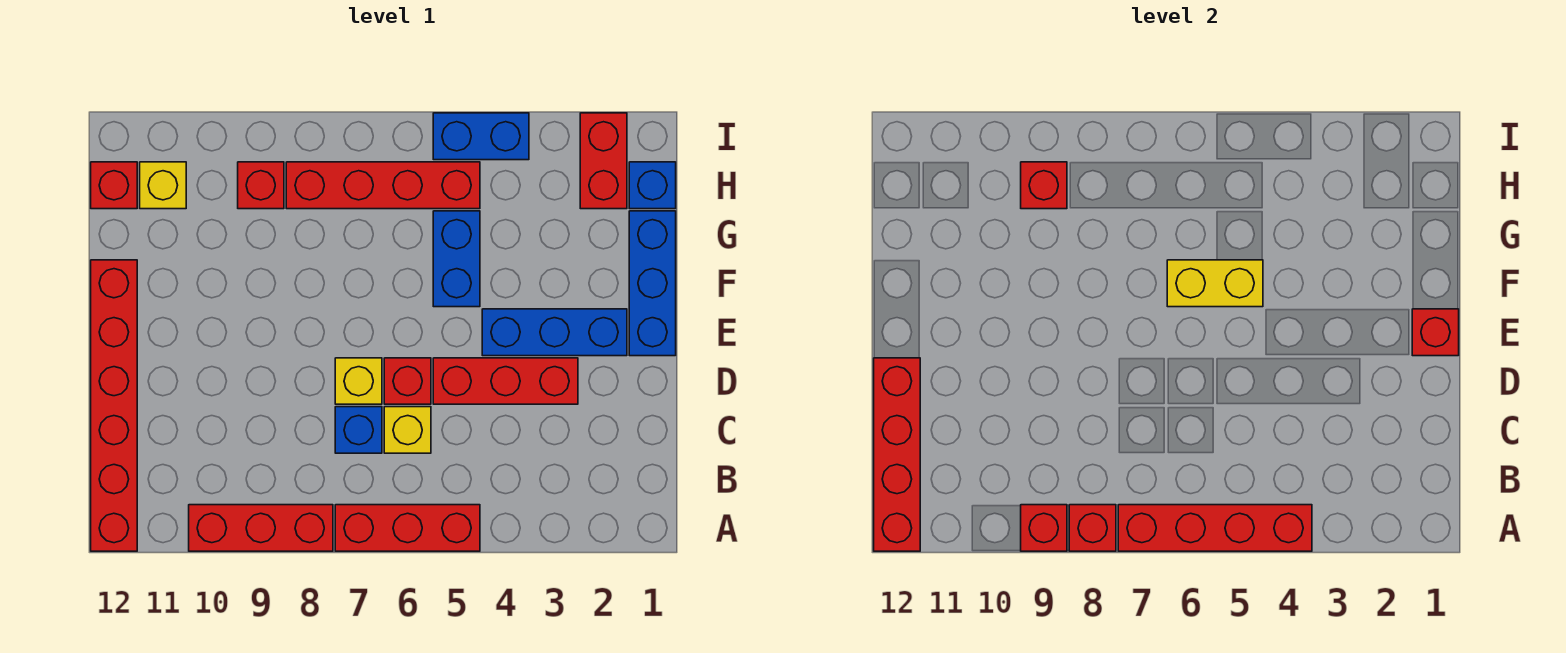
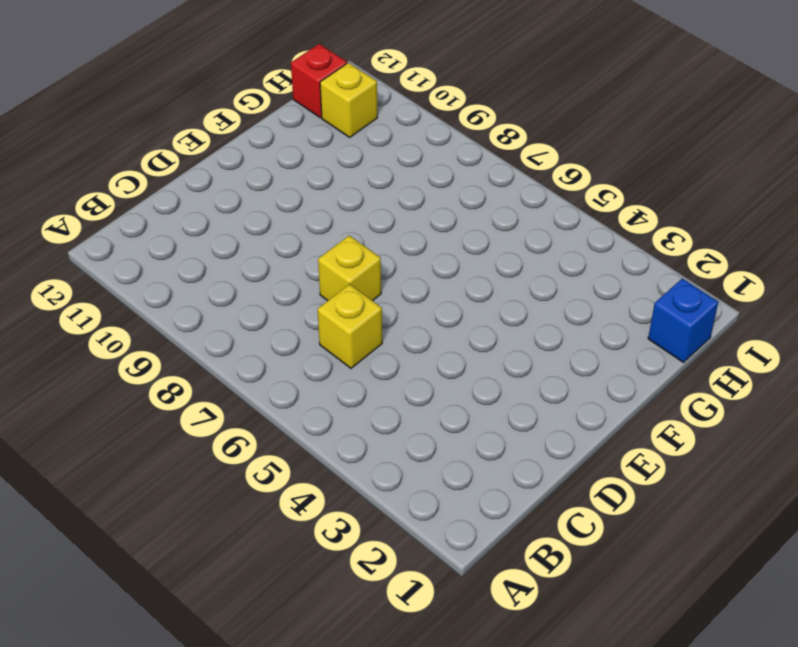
none -> red 1x3 brick [335,505,480,551]
none -> red 1x3 brick [189,505,333,551]
none -> red 1x6 brick [91,260,137,551]

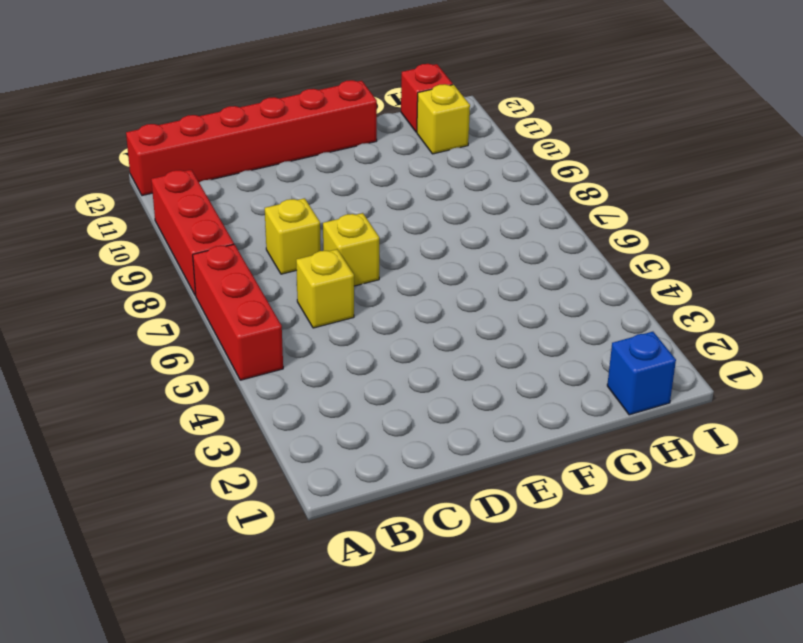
yellow 1x1 brick [265,198,321,274] -> none
none -> blue 1x1 brick [335,407,382,453]
none -> red 1x3 brick [433,358,578,404]
none -> red 1x1 brick [384,358,431,404]

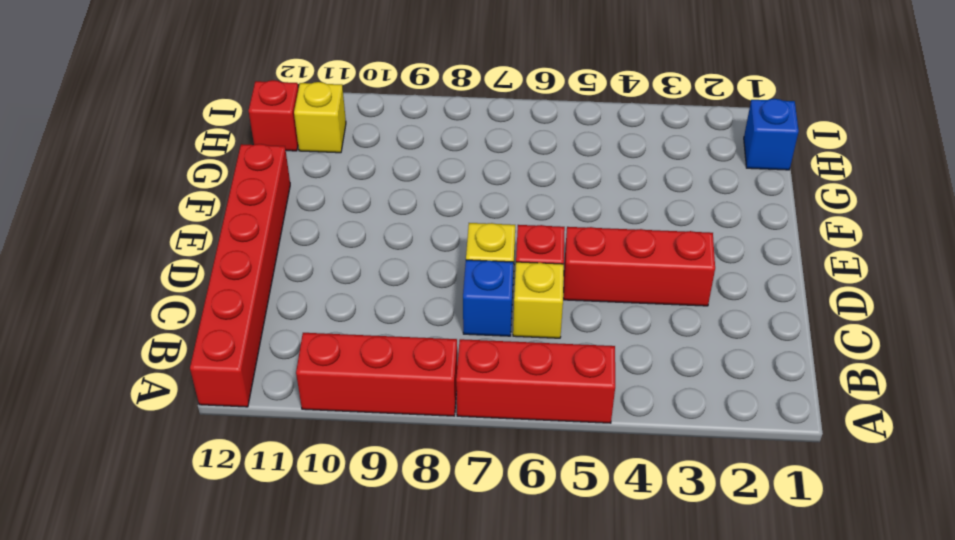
none -> blue 1x3 brick [629,211,676,356]
none -> blue 1x3 brick [482,309,627,356]
none -> blue 1x2 brick [433,211,480,307]

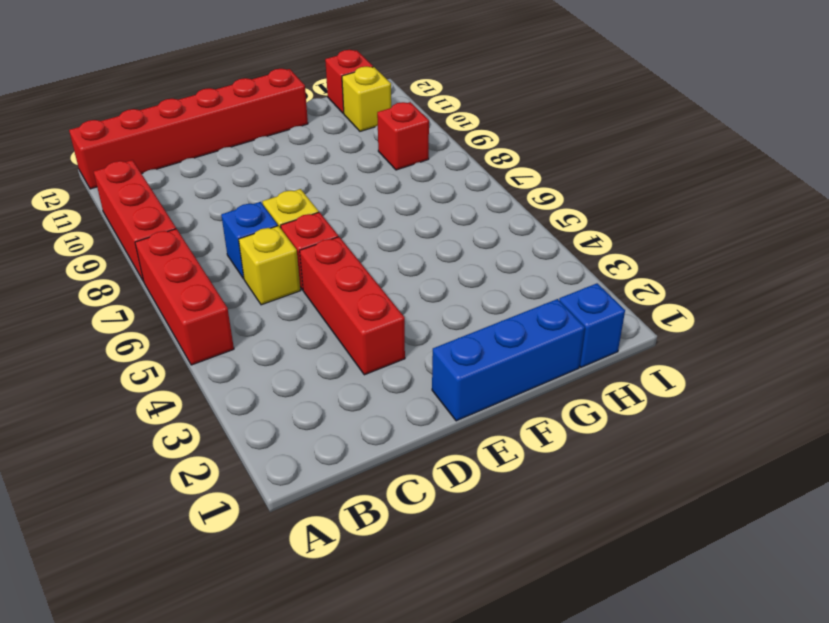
none -> blue 1x3 brick [482,309,627,356]
none -> blue 1x2 brick [433,211,480,307]
none -> red 1x2 brick [580,113,627,209]

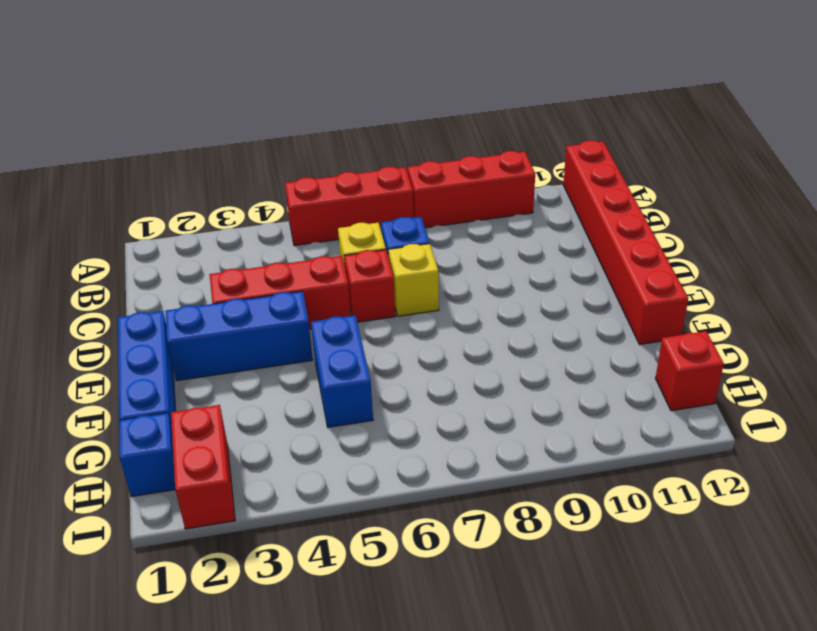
none -> red 1x4 brick [286,162,480,209]
none -> red 1x1 brick [238,162,284,209]
none -> yellow 1x1 brick [140,162,186,209]

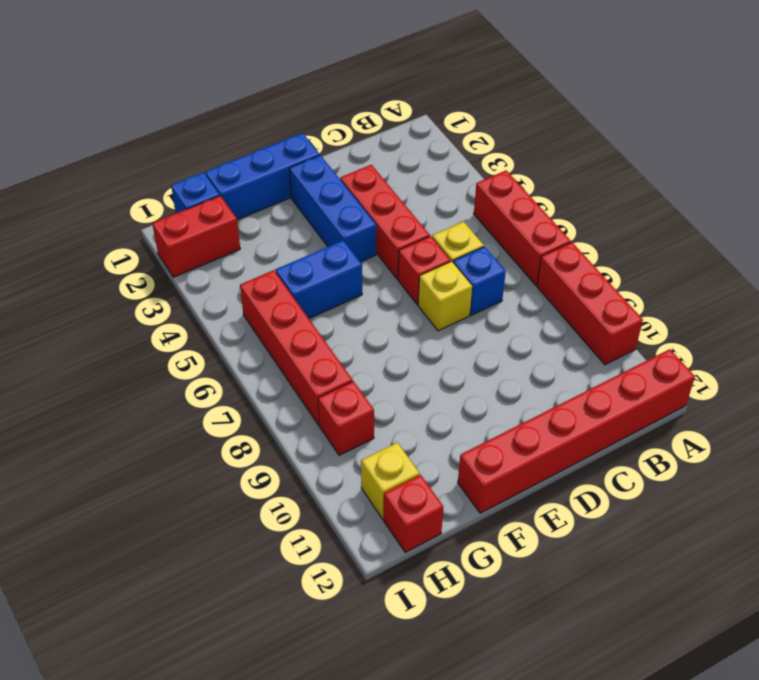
none -> blue 1x2 brick [433,113,529,160]
none -> red 1x4 brick [1118,505,1312,551]
none -> red 1x1 brick [1069,505,1116,551]

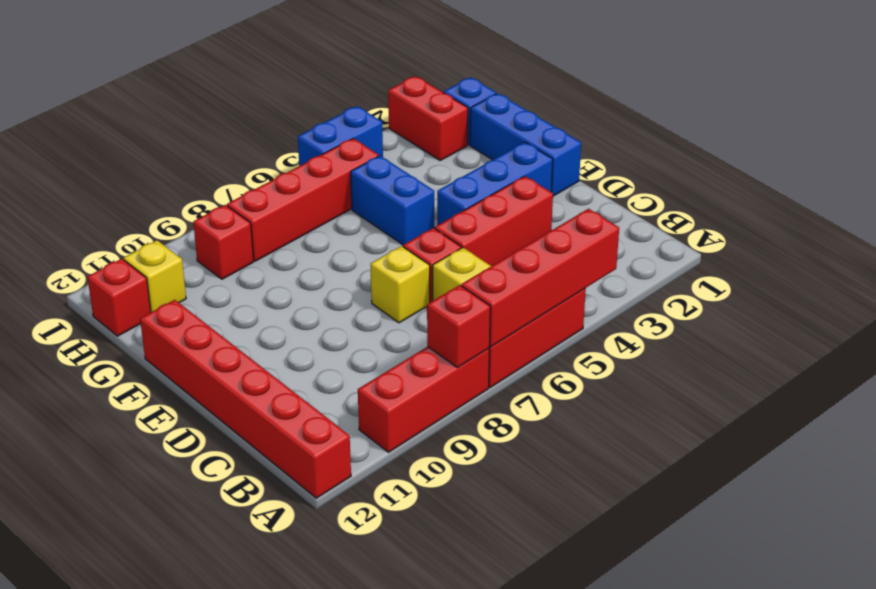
none -> blue 1x1 brick [335,407,382,453]
none -> red 1x1 brick [1021,505,1067,551]
none -> red 1x4 brick [874,358,920,551]

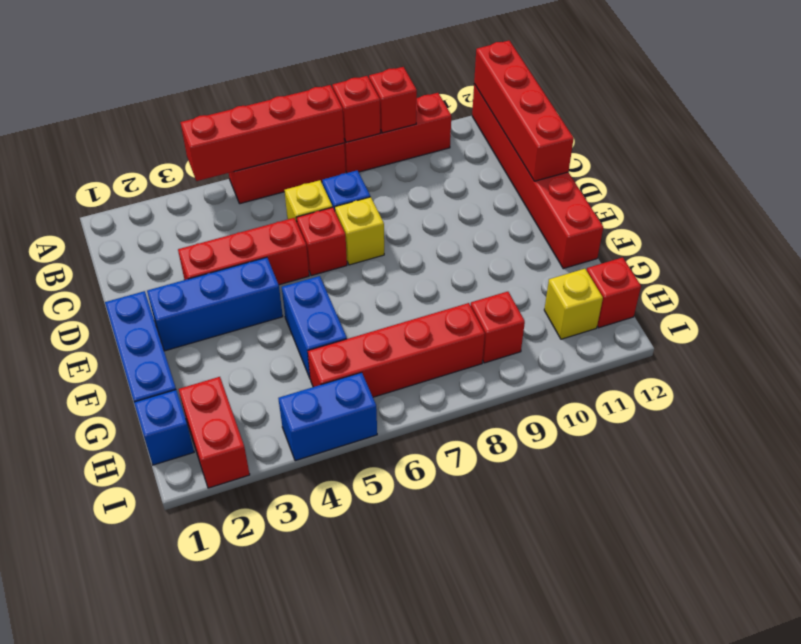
none -> red 1x1 brick [1412,309,1459,356]
none -> yellow 1x2 brick [1167,260,1263,307]
none -> red 1x1 brick [1021,162,1067,209]

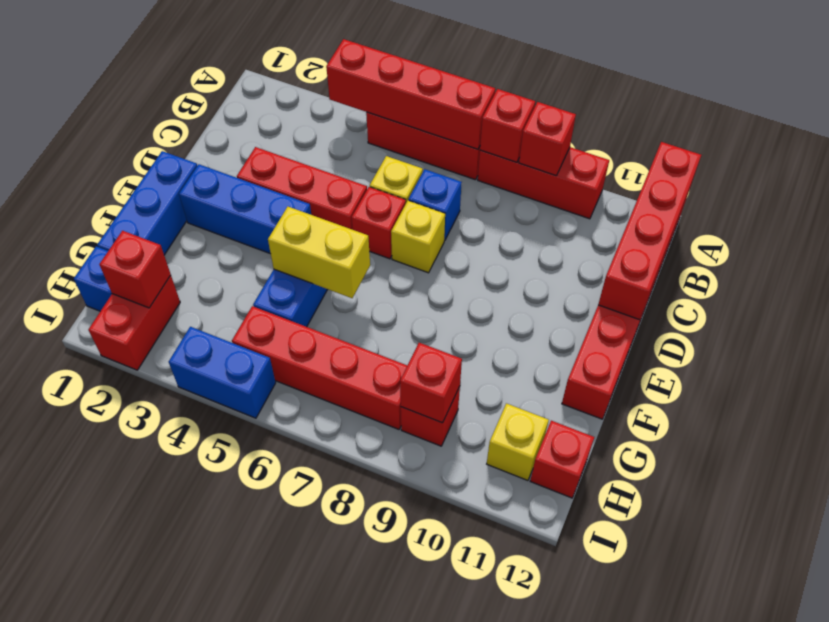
red 1x1 brick [99,231,171,308] -> red 1x1 brick moved to [1412,309,1459,356]

